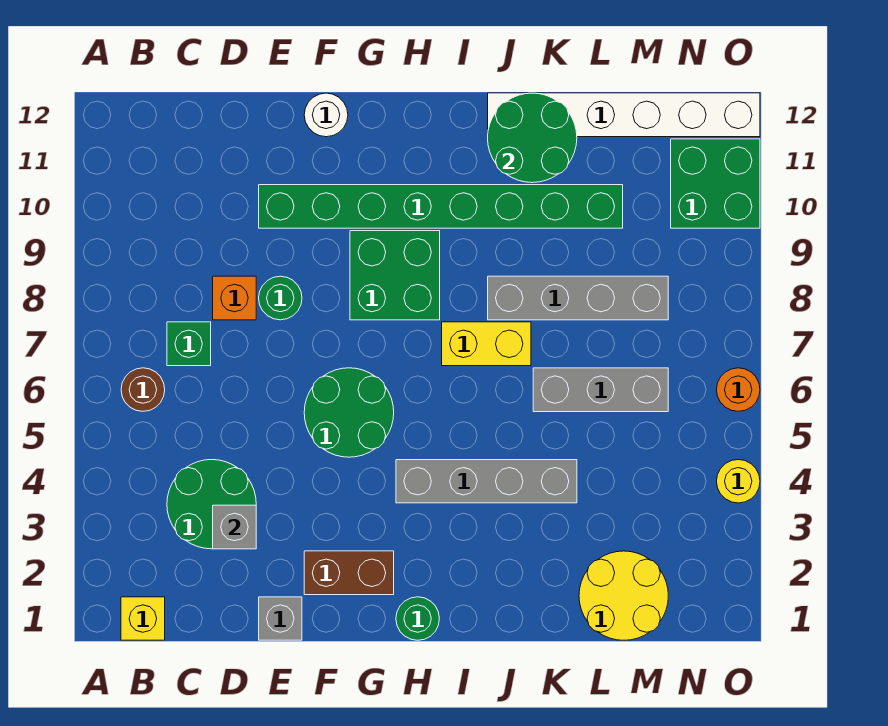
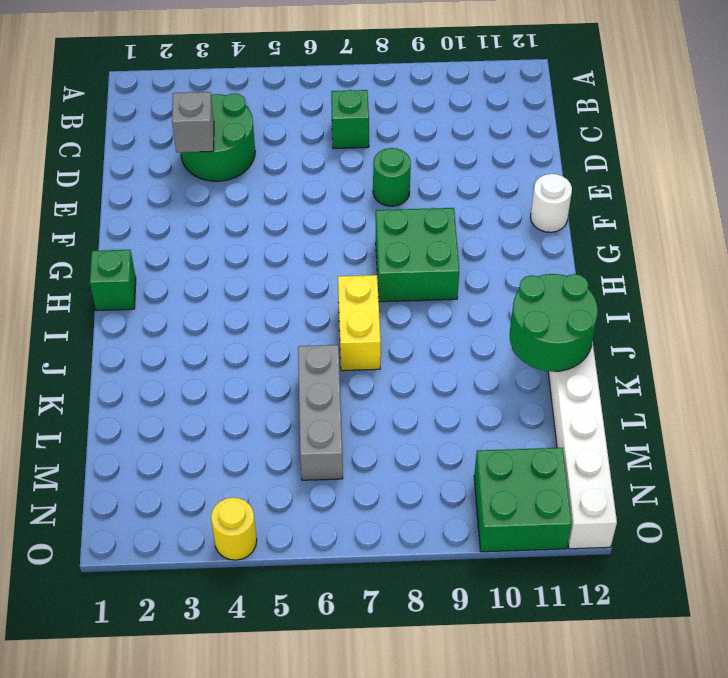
green 1x1 brick [90,250,136,311] -> green 1x1 round brick [396,597,439,640]
none -> yellow 1x1 brick [121,597,165,640]
none -> brown 1x1 round brick [121,368,165,411]
none -> orange 1x1 brick [213,276,256,320]

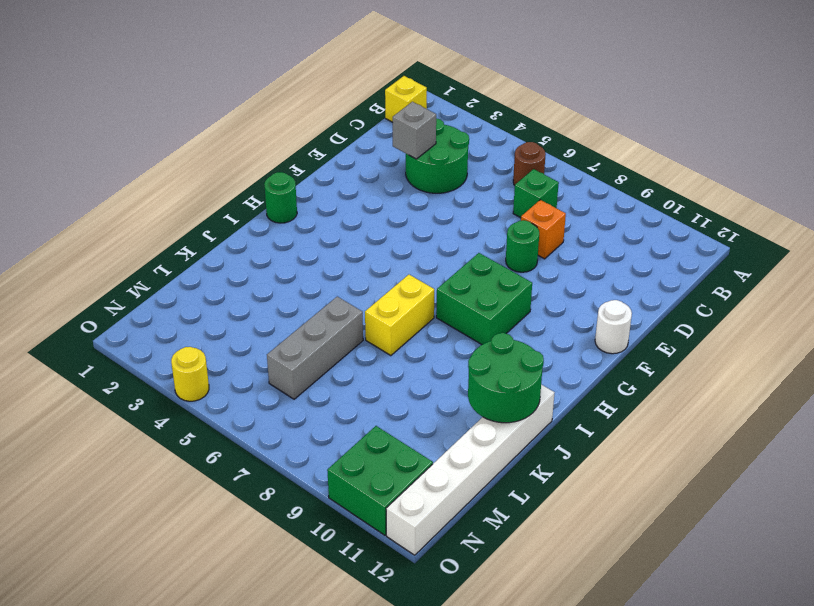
none -> grey 1x1 brick [259,597,302,640]
none -> green 1x8 brick [259,185,623,228]
none -> brown 1x2 brick [304,551,394,595]

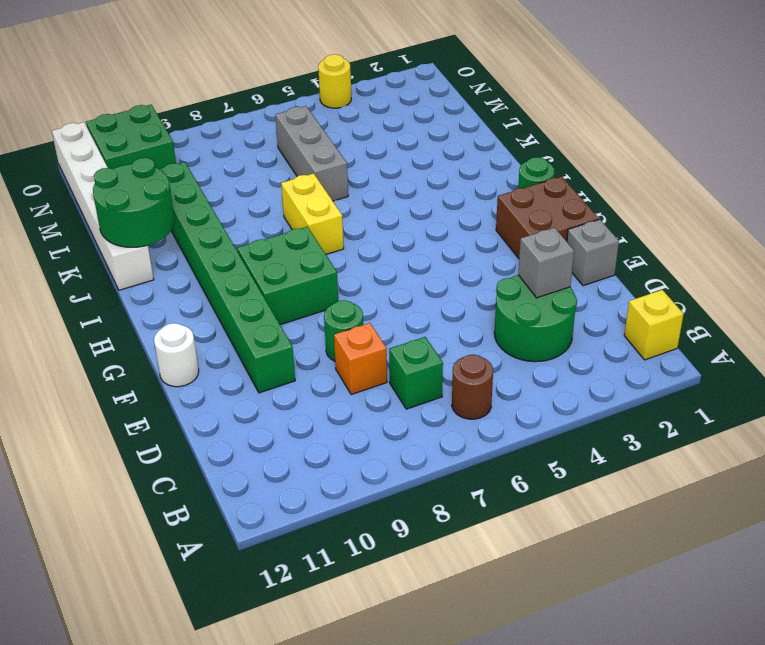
brown 2x2 brick [496,176,599,259] -> brown 1x2 brick [304,551,394,595]
none -> green 2x2 round brick [304,368,394,457]
none -> grey 1x4 brick [396,460,577,503]
none -> grey 1x4 brick [488,276,668,320]

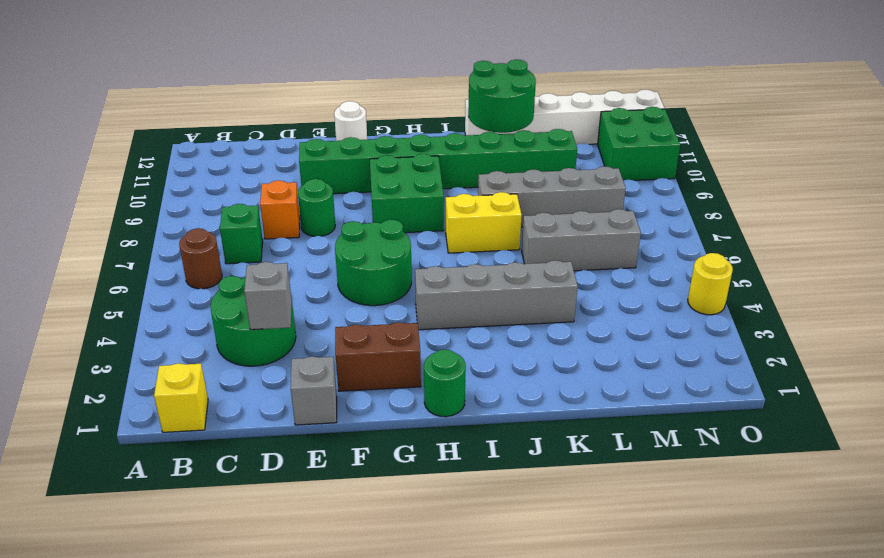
none -> yellow 2x2 round brick [579,551,668,640]
none -> orange 1x1 round brick [717,368,760,411]

